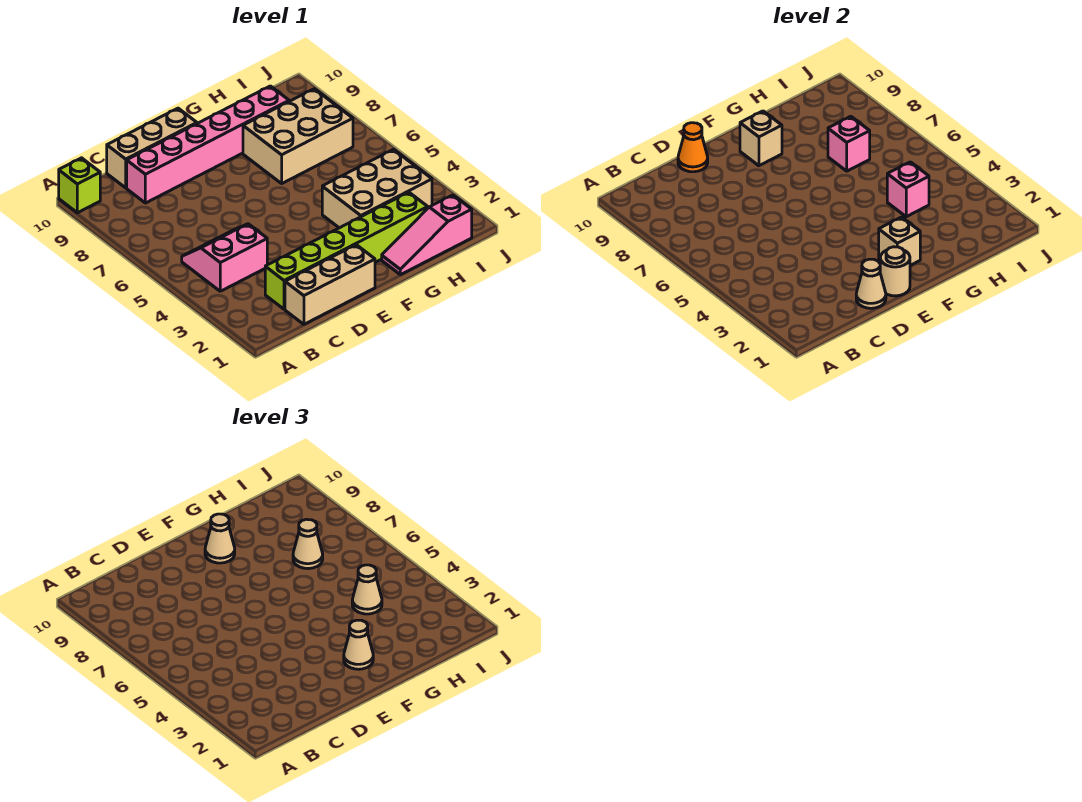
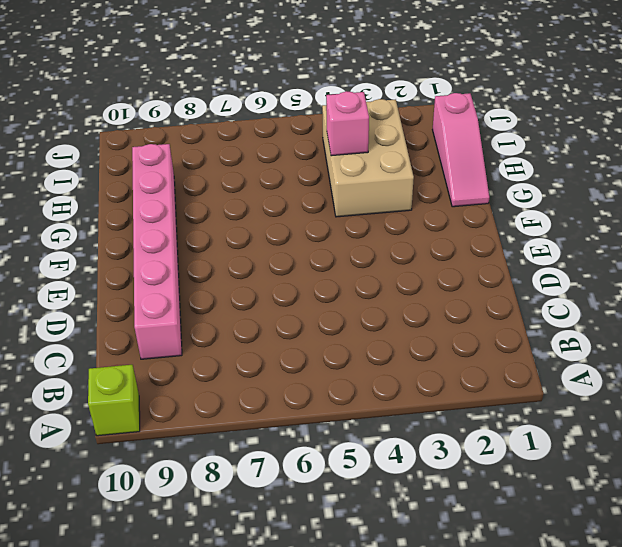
none -> pink 2x2 slope [182,224,267,291]
none -> tan 1x3 brick [285,245,375,324]
none -> lime 1x6 brick [265,192,428,309]

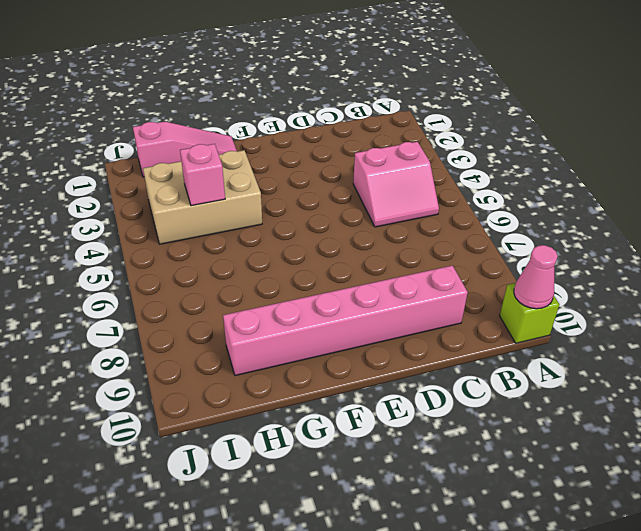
pink 1x1 cone [514,245,558,309] -> none
none -> tan 1x3 brick [285,245,375,324]
none -> lime 1x6 brick [265,192,428,309]
none -> tan 1x3 brick [107,108,197,188]

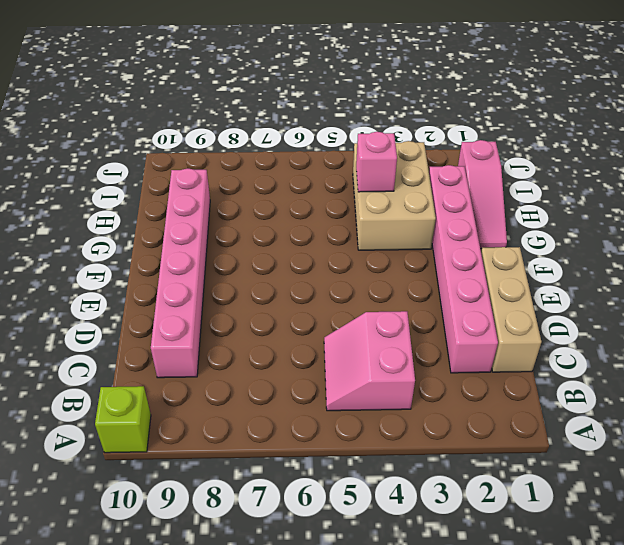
pink 1x6 brick [429,165,498,373] -> lime 1x6 brick [265,192,428,309]
none -> tan 1x3 brick [107,108,197,188]
none -> tan 2x3 brick [243,89,353,183]
none -> tan 1x1 cone [856,259,886,308]

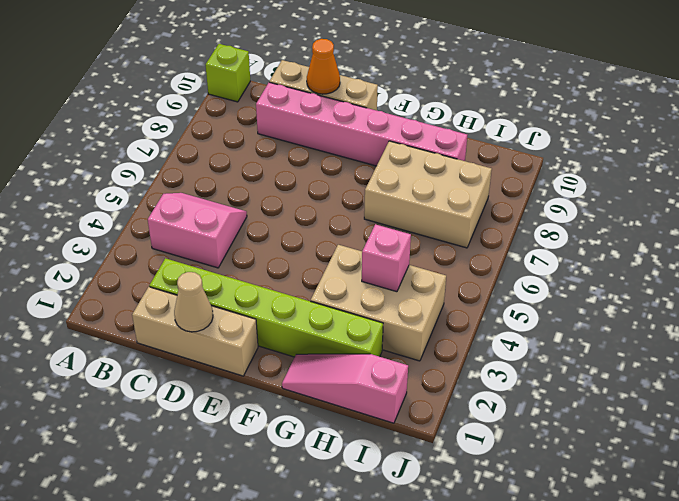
none -> tan 1x1 round brick [880,247,910,296]
none -> tan 1x1 brick [879,217,920,265]
none -> tan 1x1 brick [740,111,782,166]

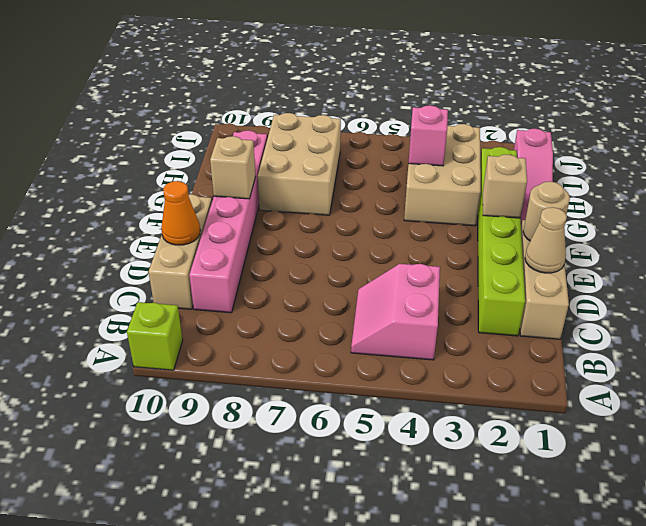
none -> pink 1x1 brick [828,116,870,171]
none -> tan 1x1 cone [344,620,373,669]
none -> tan 1x1 cone [205,514,235,563]

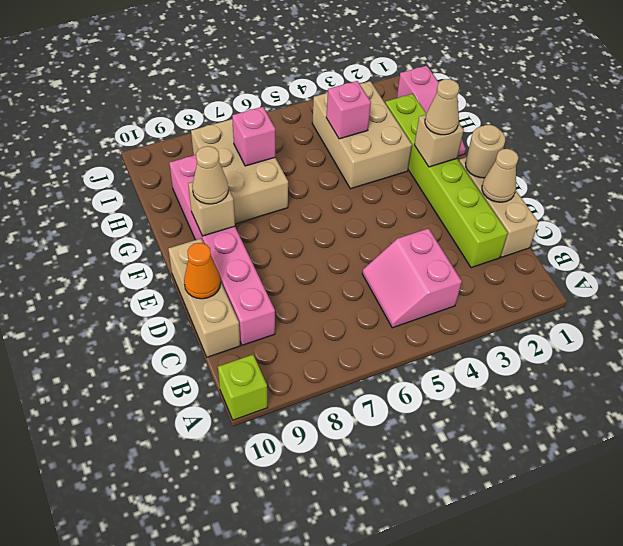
none -> tan 1x1 cone [352,565,382,614]
none -> tan 1x1 cone [293,519,323,569]

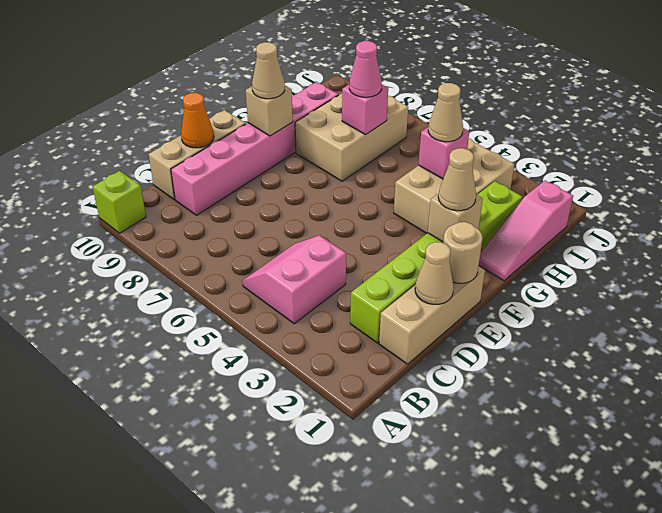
pink 1x1 cone [349,41,382,97] -> tan 1x1 cone [293,519,323,569]

